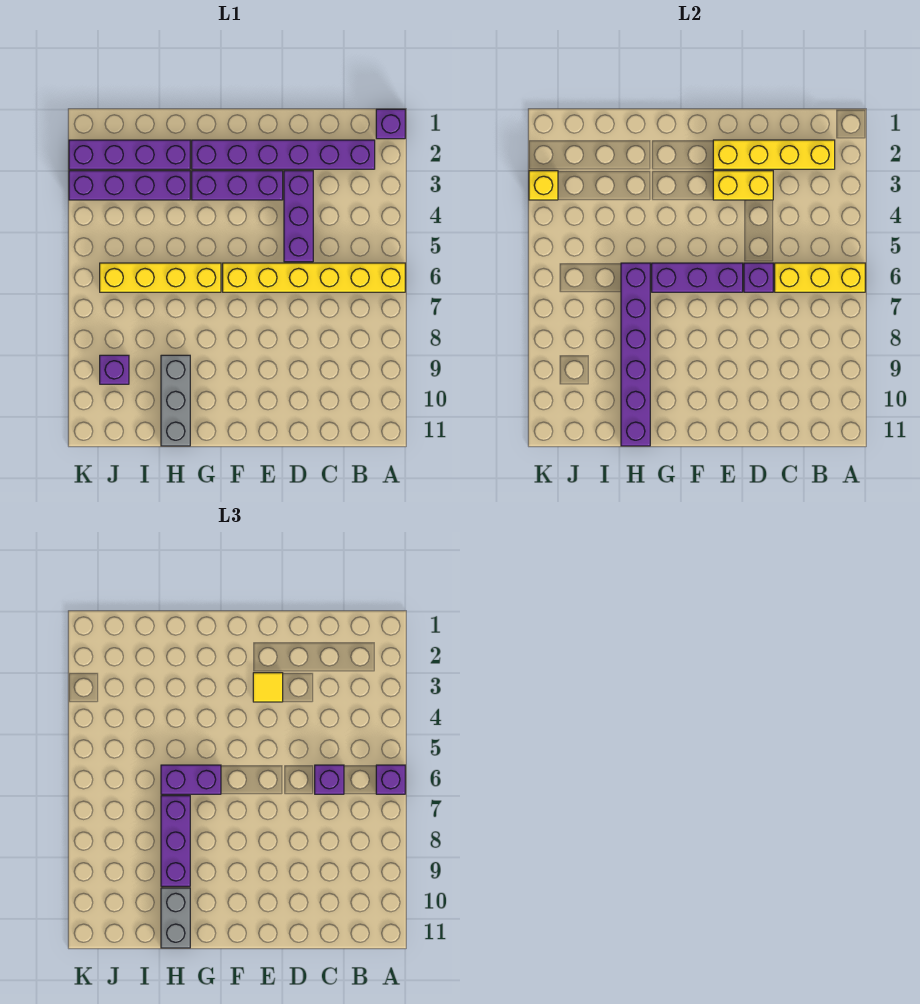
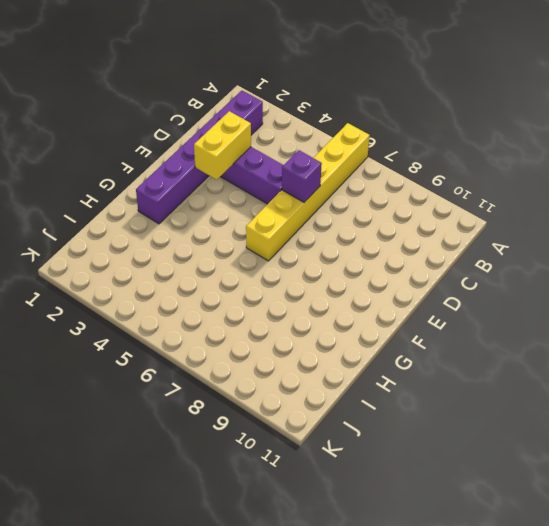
none -> purple 1x1 brick [376,109,405,139]
none -> purple 1x3 brick [192,171,283,200]
none -> yellow 1x4 brick [100,263,221,292]

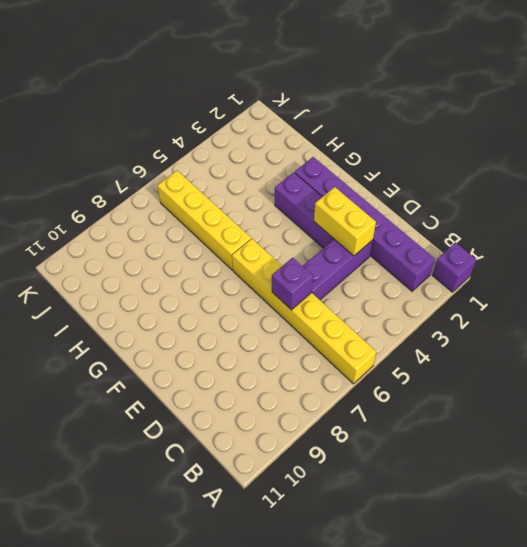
none -> purple 1x4 brick [69,140,190,169]
none -> purple 1x4 brick [69,171,190,200]
none -> grey 1x3 brick [161,355,190,446]

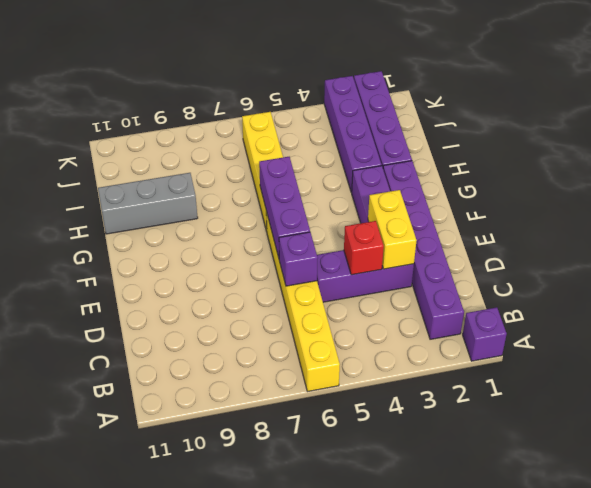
red 1x1 brick [344,221,384,275] -> none
none -> purple 1x1 brick [100,355,129,384]
none -> yellow 1x3 brick [775,263,865,292]
none -> yellow 1x4 brick [713,140,835,169]

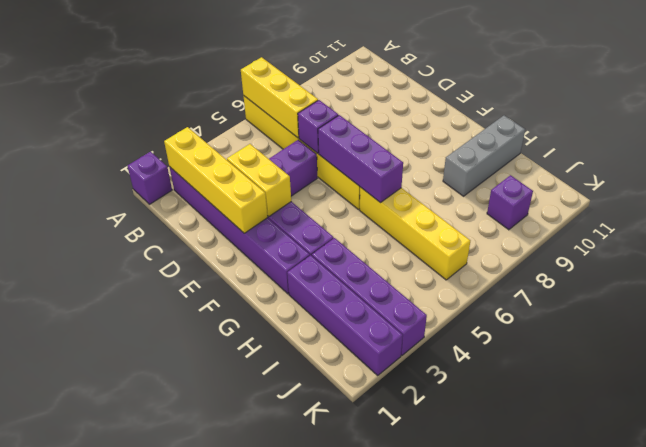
none -> purple 1x6 brick [621,263,650,446]
none -> yellow 1x1 brick [529,171,558,200]
none -> purple 1x1 brick [376,765,405,794]

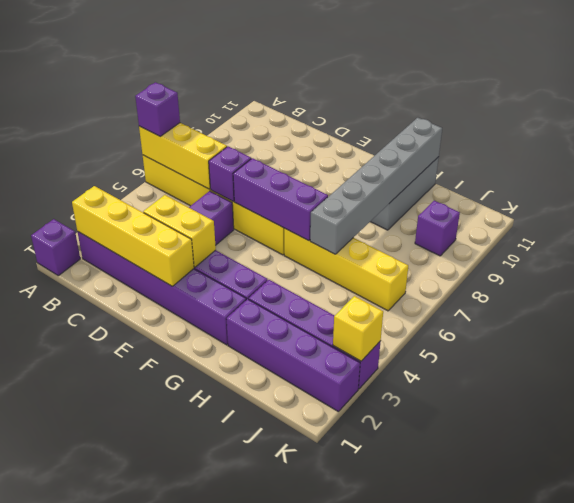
grey 1x6 brick [310,118,442,254] -> purple 1x6 brick [621,263,650,446]
none -> purple 1x1 brick [315,765,344,794]
none -> yellow 1x1 tile [253,673,283,702]
none -> purple 1x2 brick [161,765,221,794]

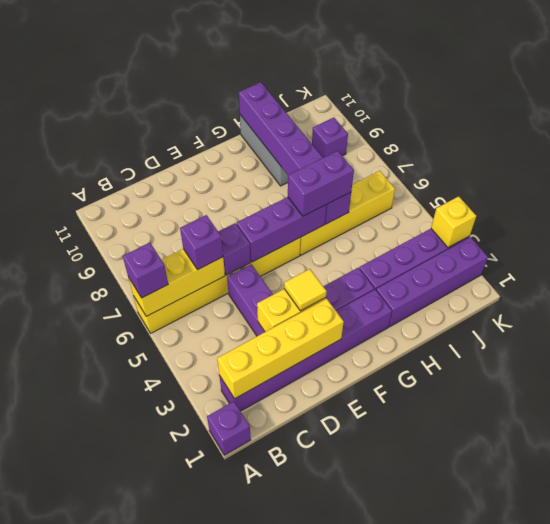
none -> purple 1x3 brick [161,796,190,886]
none -> grey 1x2 brick [161,888,190,948]

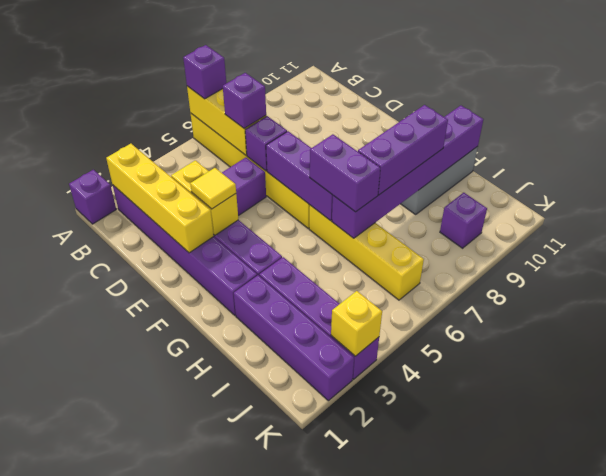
none -> grey 1x2 brick [161,888,190,948]

